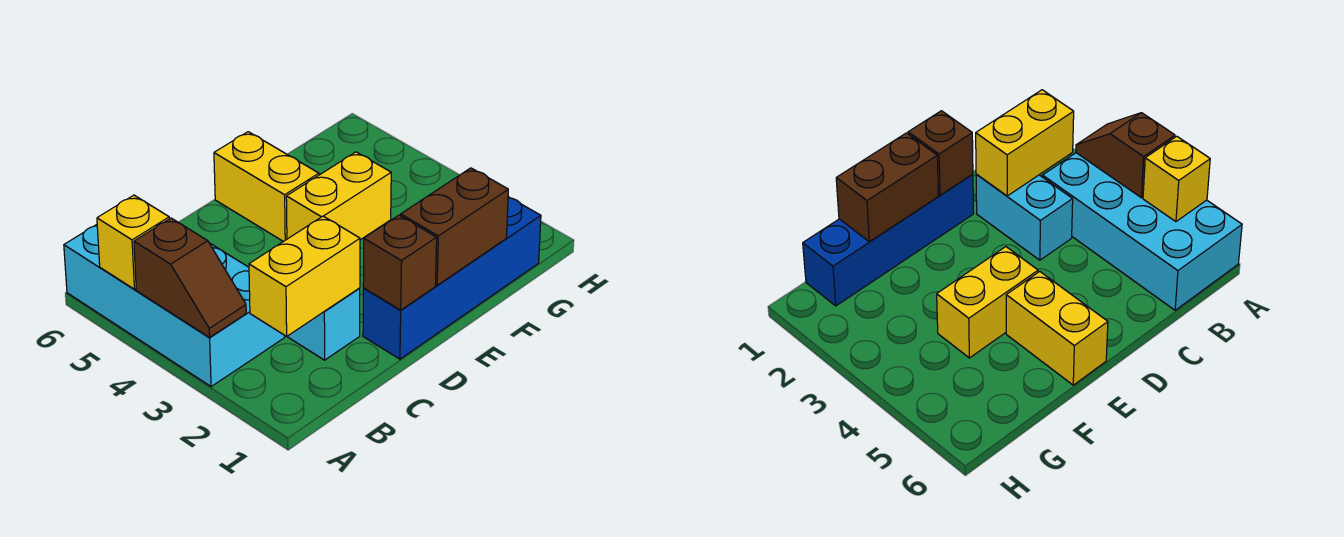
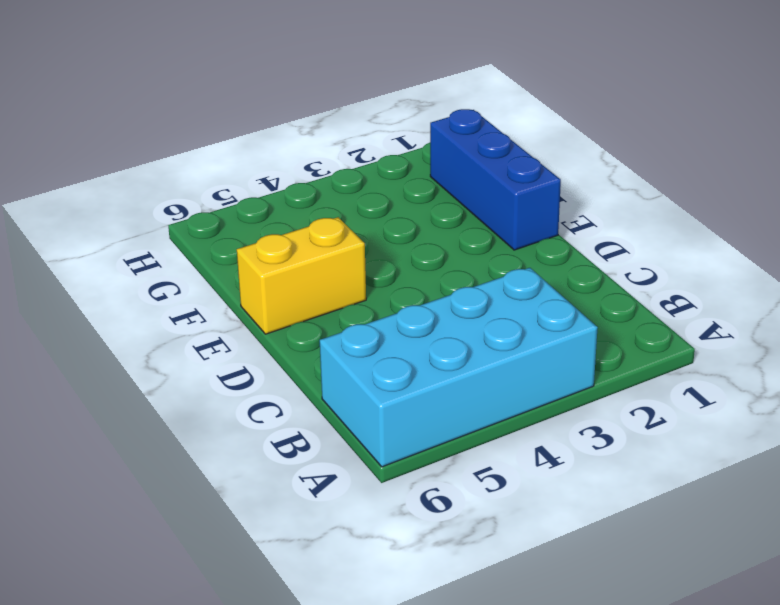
blue 1x3 brick [430,109,561,250] -> blue 1x4 brick [363,197,541,359]
none -> cyan 1x2 brick [287,288,360,360]
none -> yellow 1x2 brick [286,152,391,240]

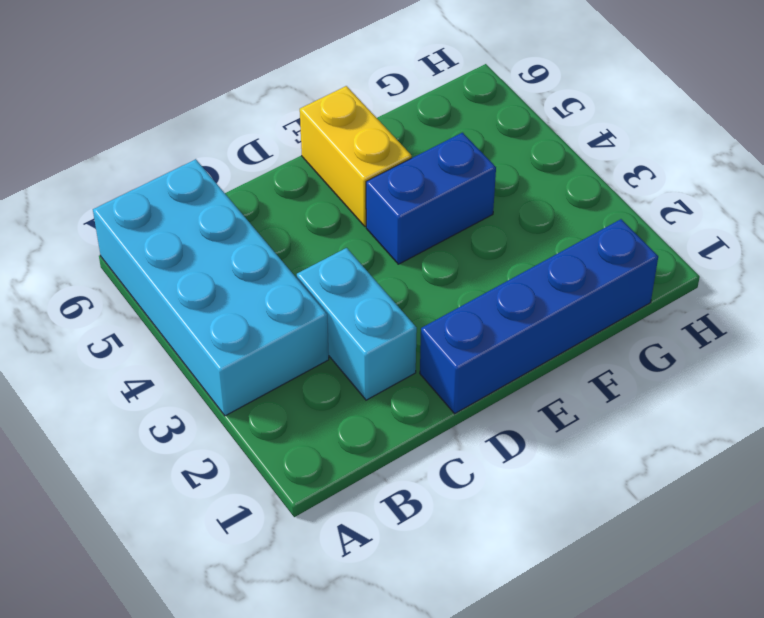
blue 1x2 brick [366,133,496,264] -> yellow 1x2 brick [286,152,391,240]
none -> brown 1x2 slope [134,218,246,337]
none -> yellow 1x1 brick [97,195,169,289]

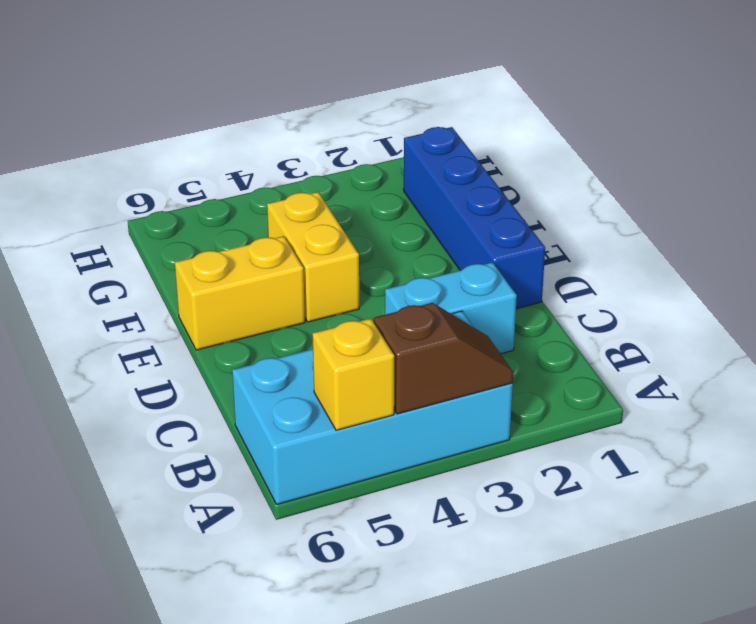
none -> yellow 1x2 brick [249,216,360,336]
none -> brown 1x1 brick [363,215,437,310]

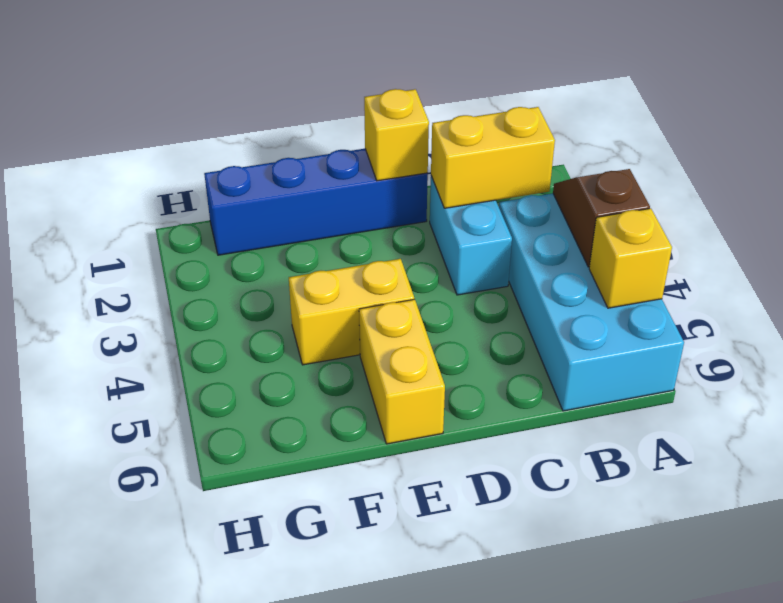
yellow 1x1 brick [364,89,429,181] -> brown 1x1 brick [363,215,437,310]
none -> brown 1x2 brick [401,168,508,285]

